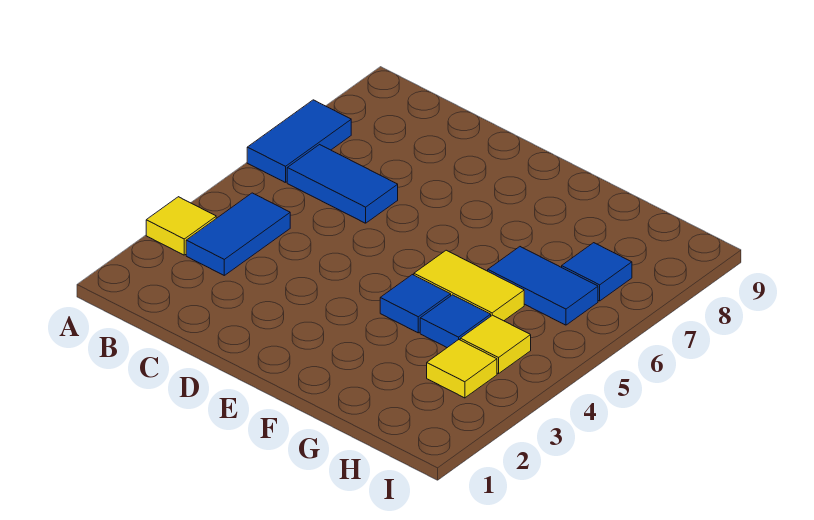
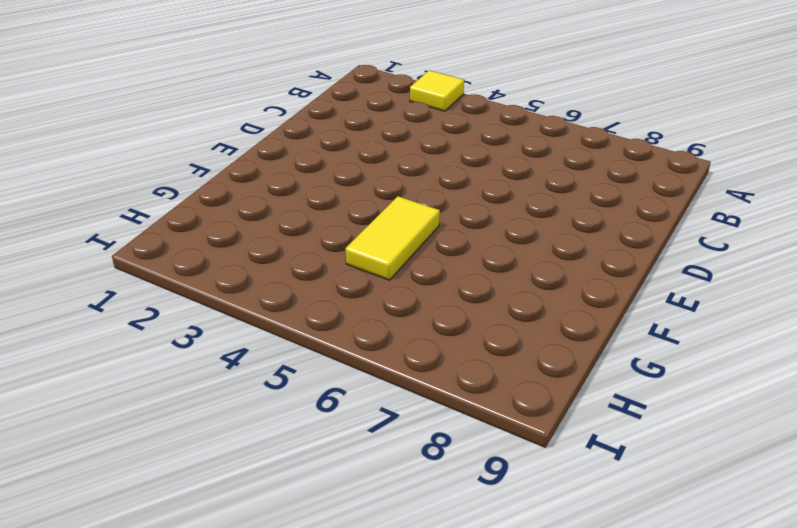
none -> blue 1x2 tile [247,100,351,183]
none -> blue 1x2 tile [186,193,290,275]

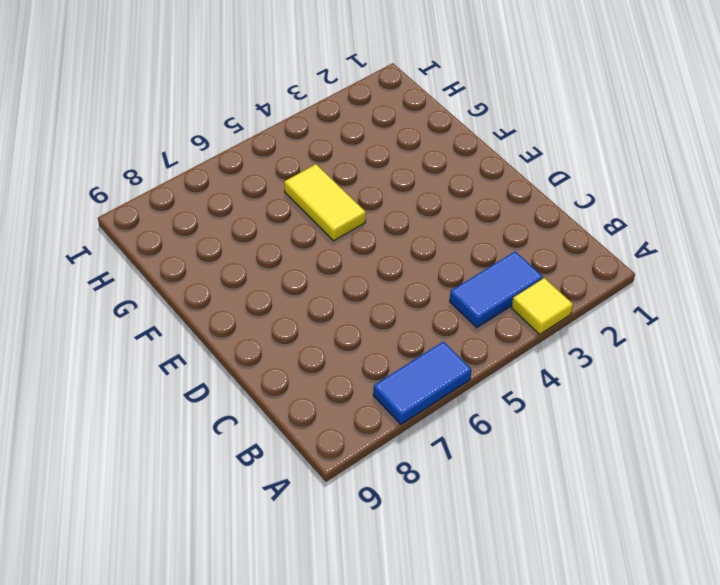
none -> blue 1x2 tile [287,145,398,223]
none -> blue 1x1 tile [380,275,451,333]

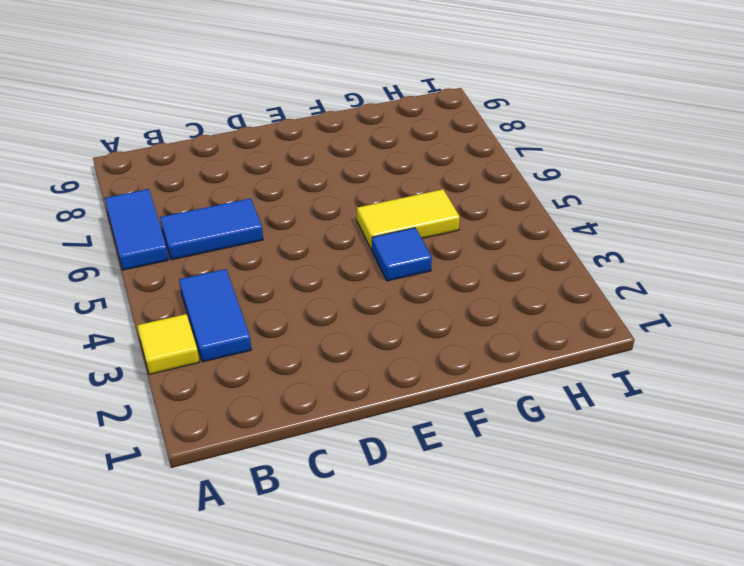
none -> blue 1x1 tile [420,295,491,348]
none -> blue 1x2 tile [488,247,598,325]

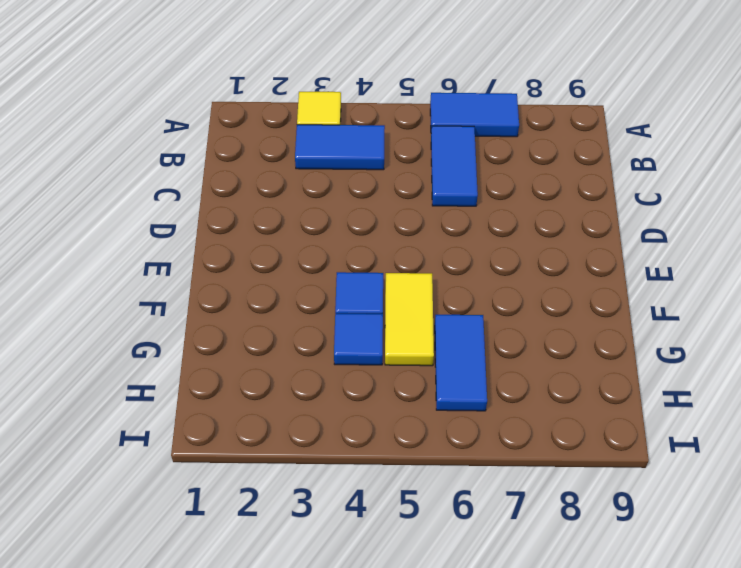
none -> yellow 1x1 tile [427,340,497,398]
none -> yellow 1x1 tile [460,315,531,374]

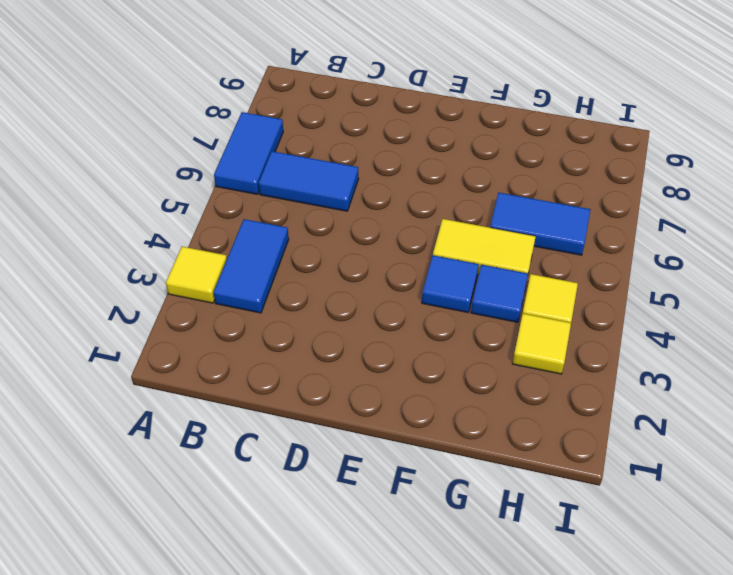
none -> blue 1x1 tile [562,243,632,301]

